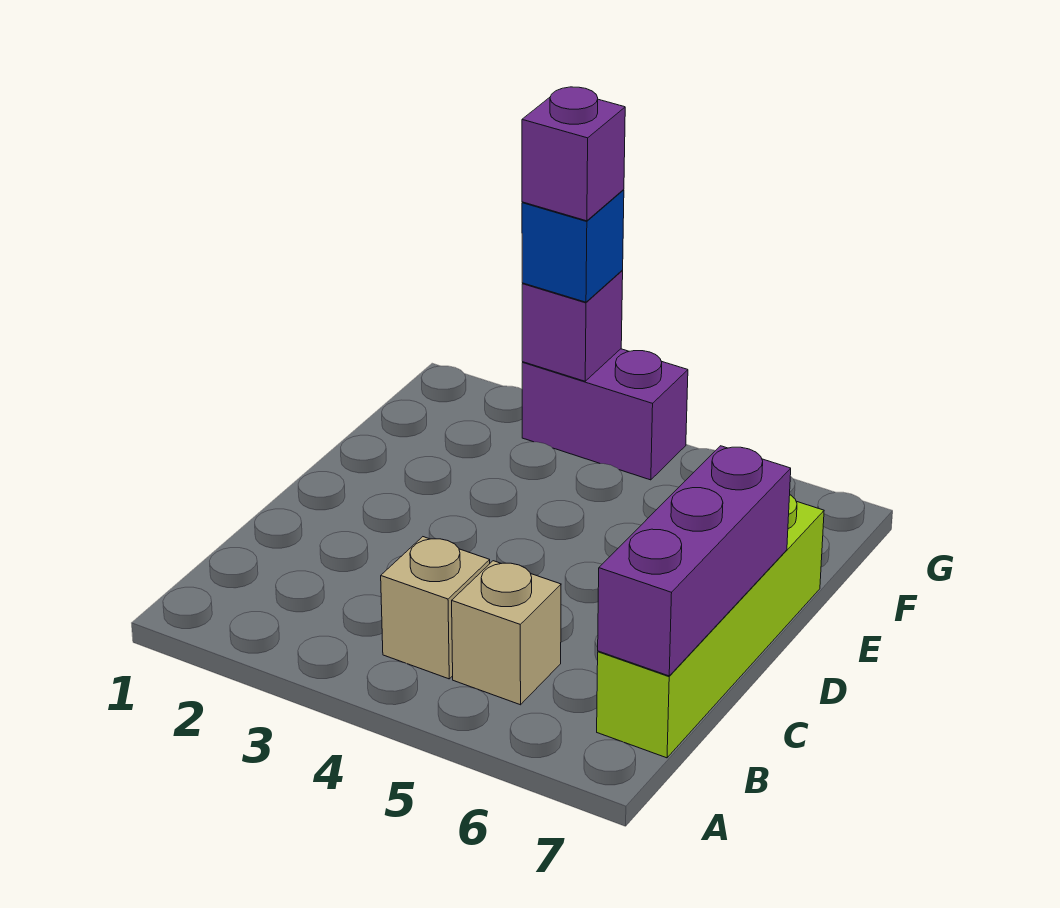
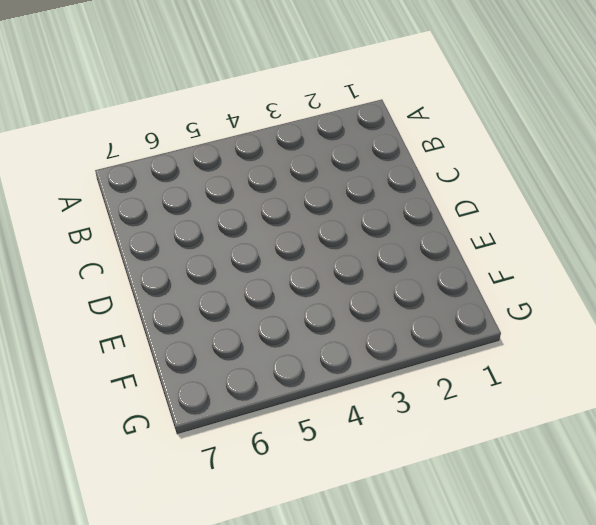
none -> tan 1x1 brick [381,537,490,679]
none -> tan 1x1 brick [452,561,561,705]

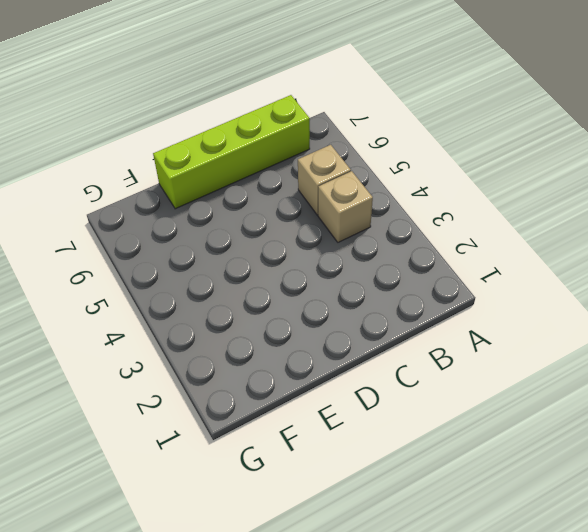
none -> purple 1x2 brick [522,349,688,480]
none -> purple 1x3 brick [598,446,791,676]

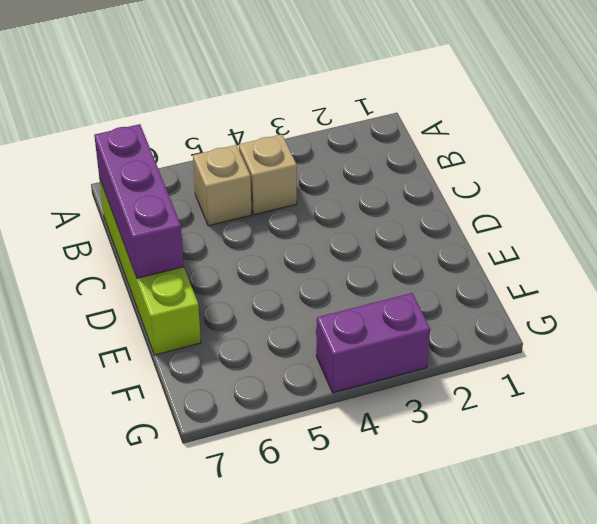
none -> purple 1x1 brick [522,271,623,381]
none -> blue 1x1 brick [522,190,624,302]

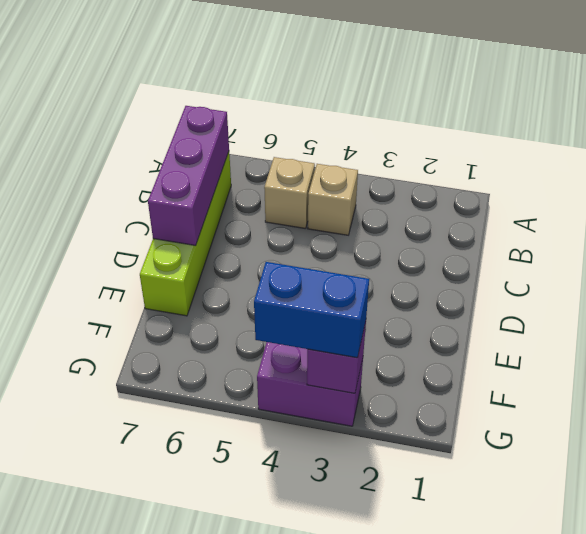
blue 1x2 brick [254,262,369,358] -> blue 1x1 brick [522,190,624,302]
none -> purple 1x1 brick [522,87,625,221]

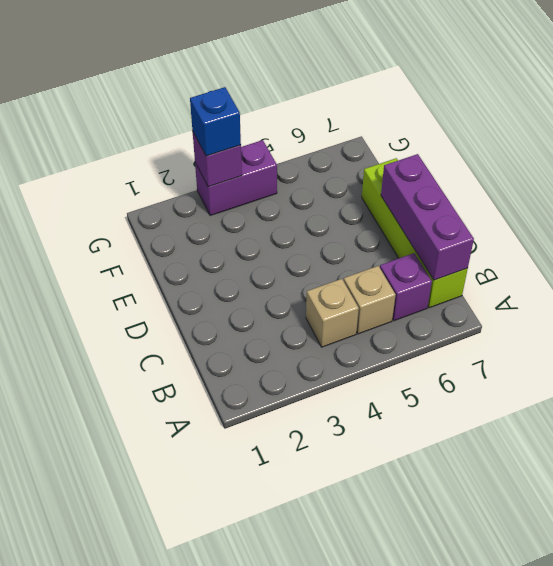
purple 1x1 brick [380,253,432,321] -> purple 1x1 brick moved to [522,87,625,221]

